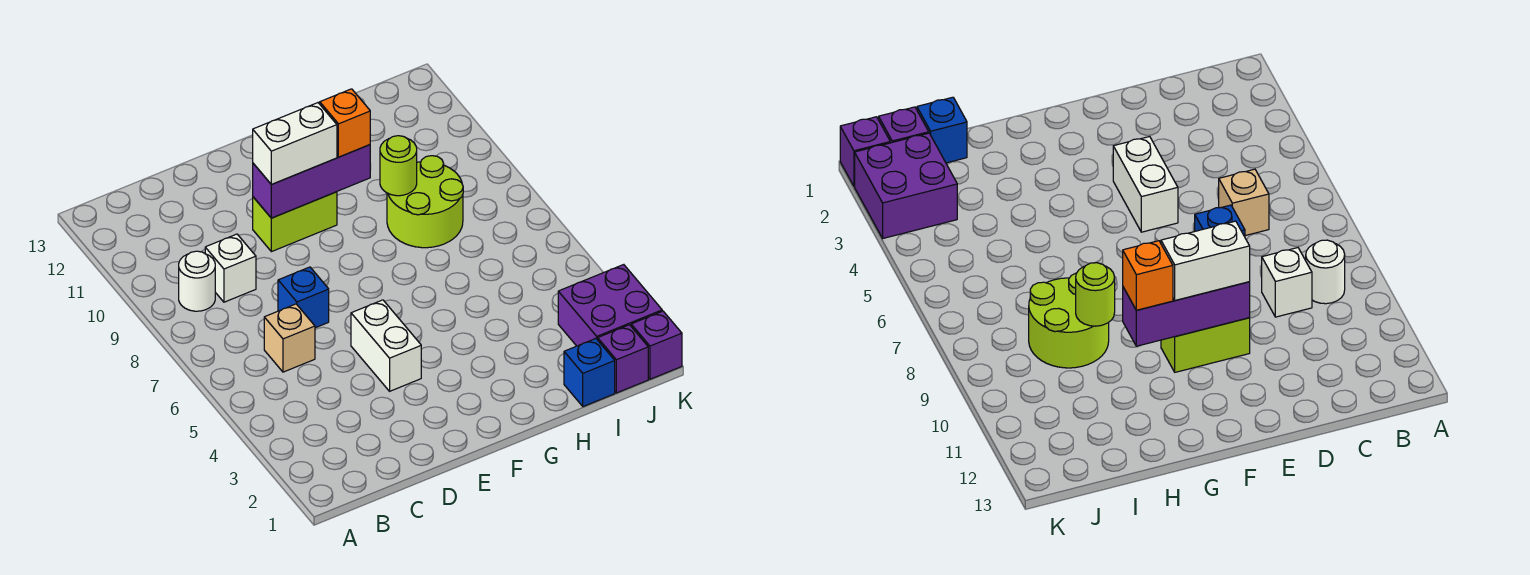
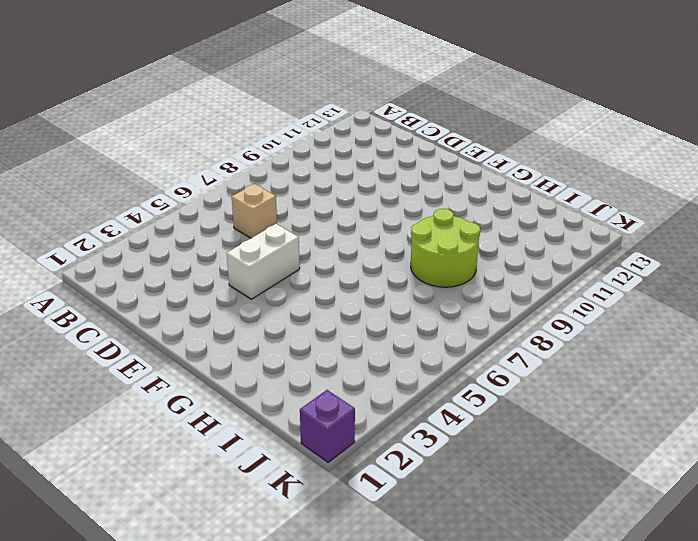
none -> white 1x1 round brick [179,251,215,311]
none -> white 1x1 brick [205,234,256,302]
none -> blue 1x1 brick [278,267,329,328]

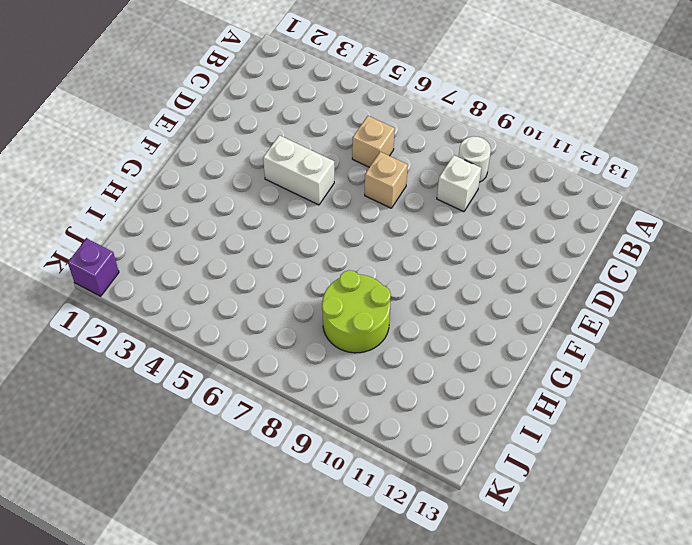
tan 1x1 brick [365,152,408,208] -> blue 1x1 brick [278,267,329,328]
none -> lime 1x2 brick [253,192,337,252]
none -> blue 1x1 brick [564,339,615,407]
none -> purple 1x1 brick [598,325,648,393]

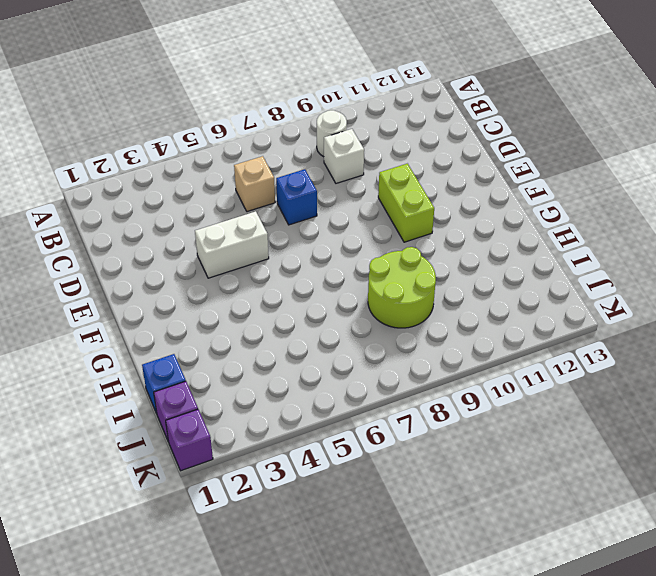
none -> purple 2x2 brick [558,265,662,346]
none -> purple 1x3 brick [253,145,370,218]
none -> lime 1x1 round brick [380,136,417,196]

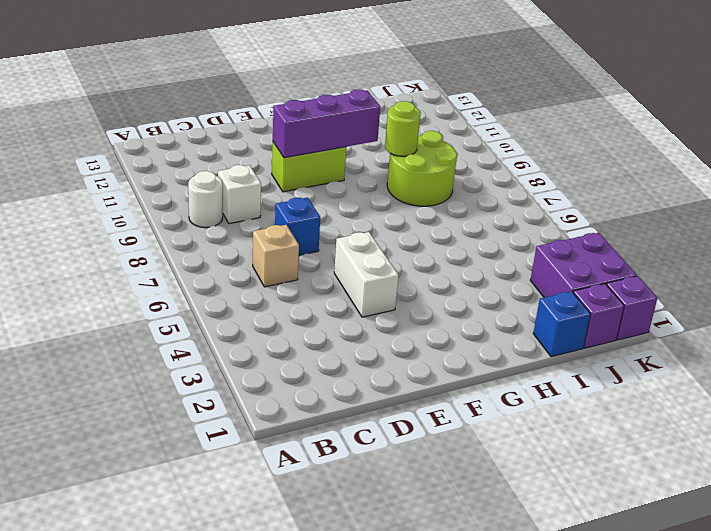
none -> white 1x2 brick [253,103,337,185]
none -> orange 1x1 brick [320,89,370,157]

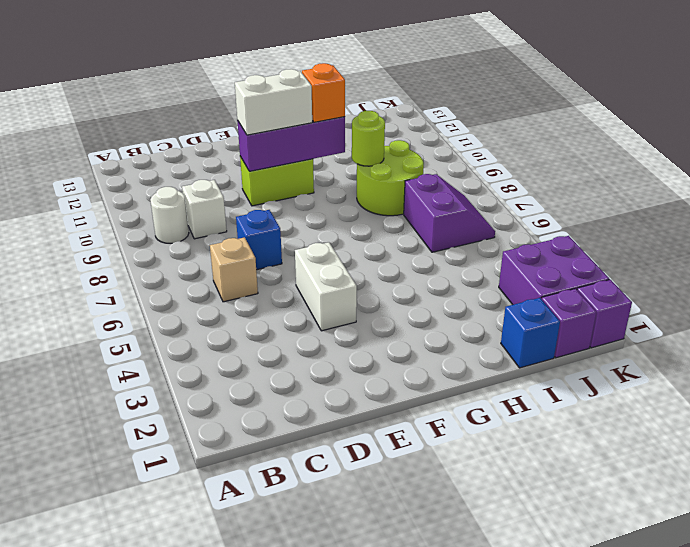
purple 2x2 slope [404,174,495,252] -> none

